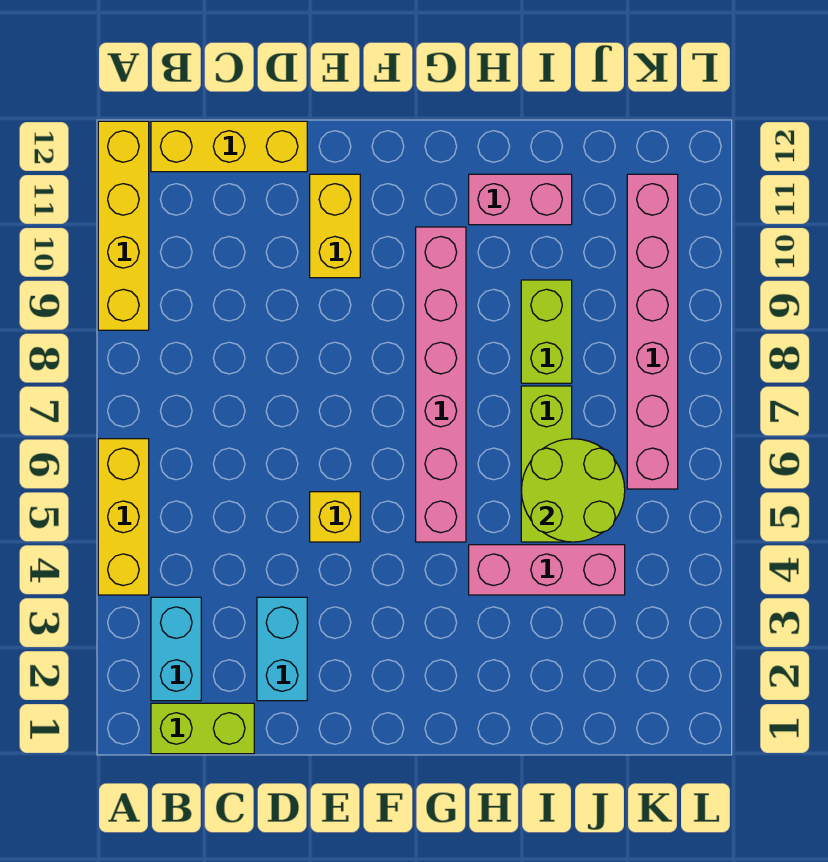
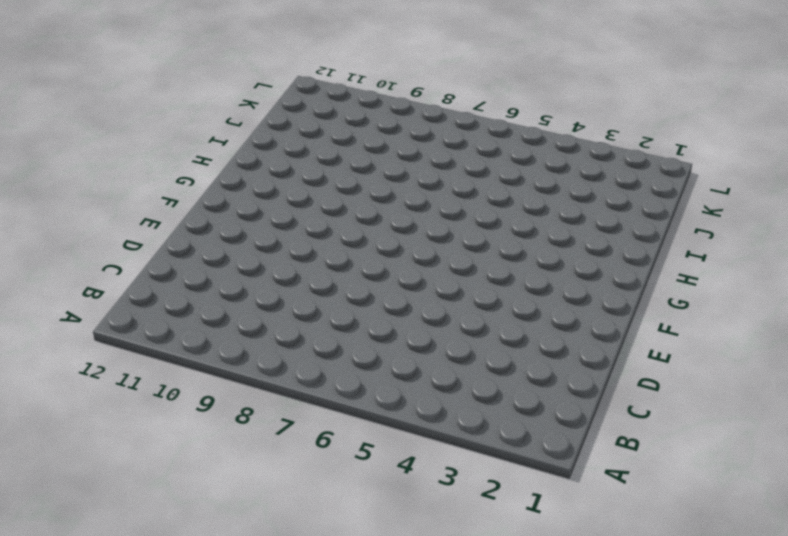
none -> yellow 1x3 brick [98,439,149,595]
none -> yellow 1x4 brick [98,121,149,330]
none -> lime 1x2 brick [151,703,254,754]

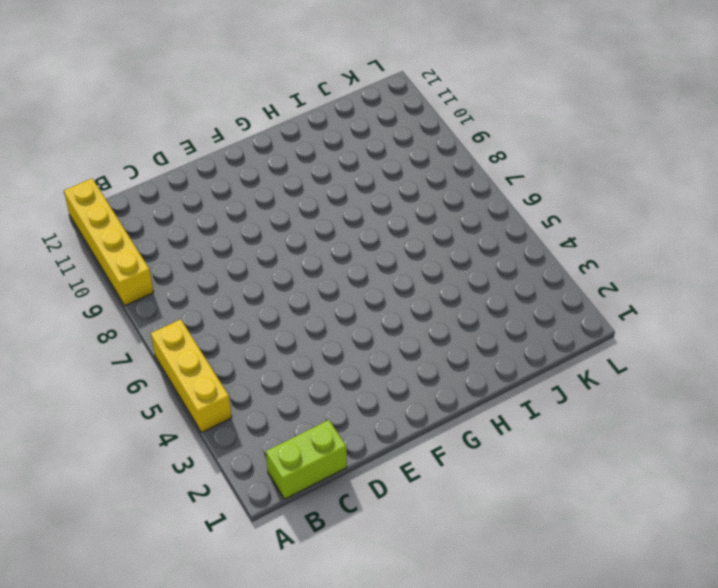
none -> cyan 1x2 brick [151,597,201,701]
none -> yellow 1x3 brick [151,121,307,172]
none -> cyan 1x2 brick [257,597,307,701]

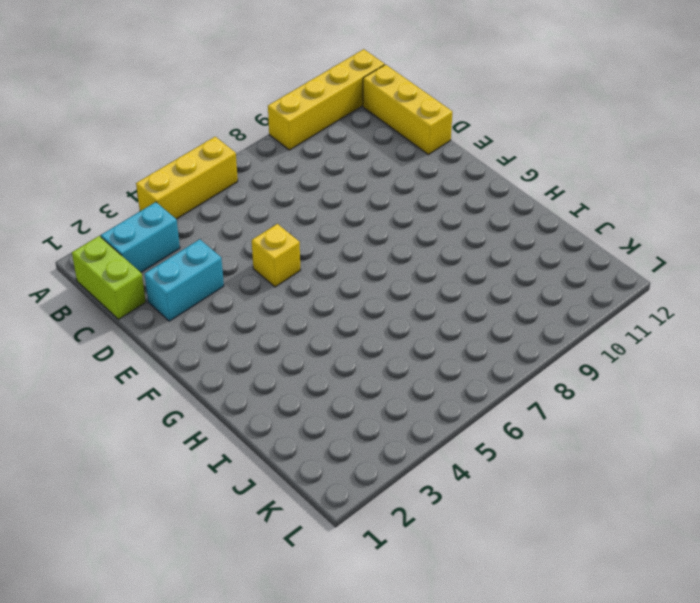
none -> yellow 1x2 brick [310,174,360,278]
none -> pink 1x6 brick [416,227,466,542]
none -> pink 1x3 brick [469,545,625,595]

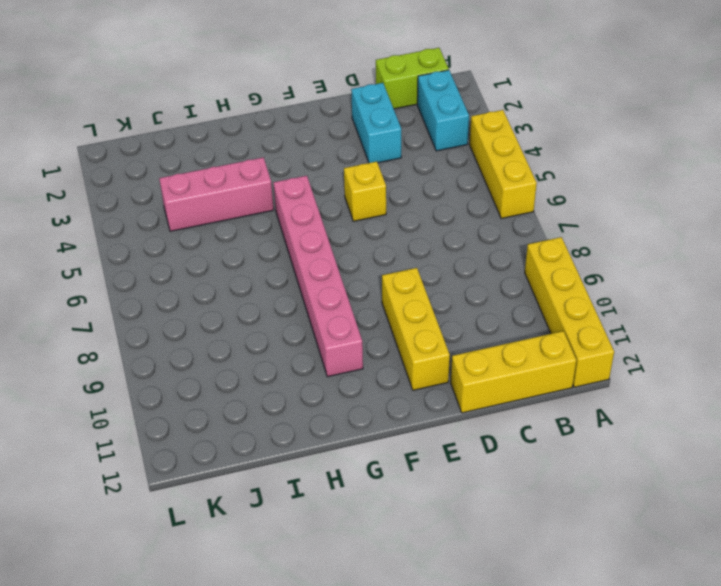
yellow 1x3 brick [382,268,450,390] -> yellow 1x2 brick [310,174,360,278]
none -> pink 1x2 brick [469,174,572,225]
none -> lime 1x3 brick [521,386,572,542]
none -> lime 1x2 brick [521,280,572,383]

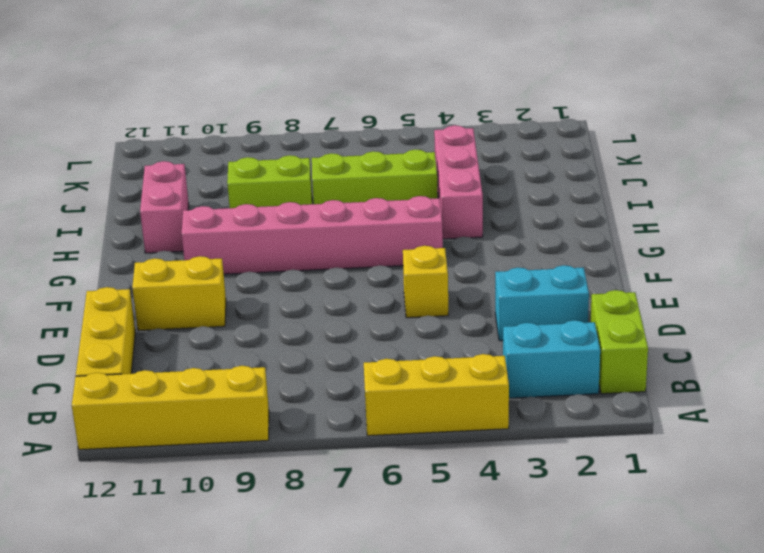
none -> pink 1x6 brick [627,174,678,489]
none -> lime 2x2 round brick [521,439,625,542]

